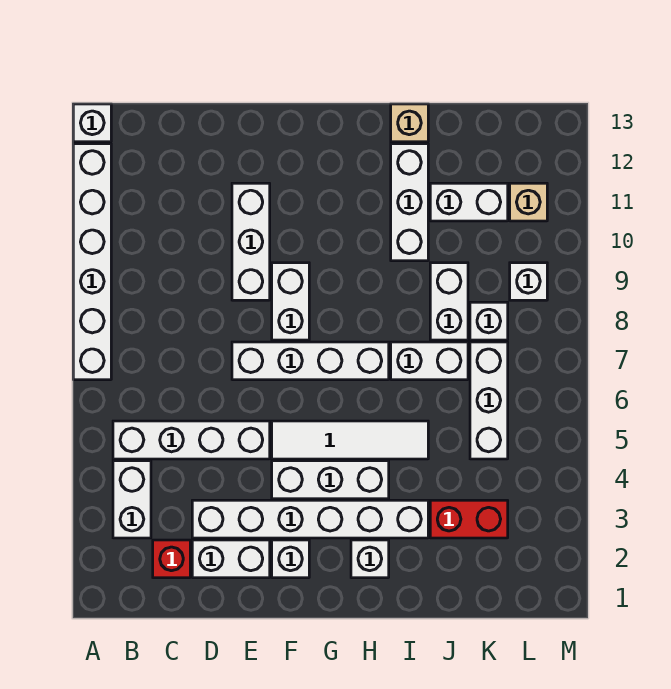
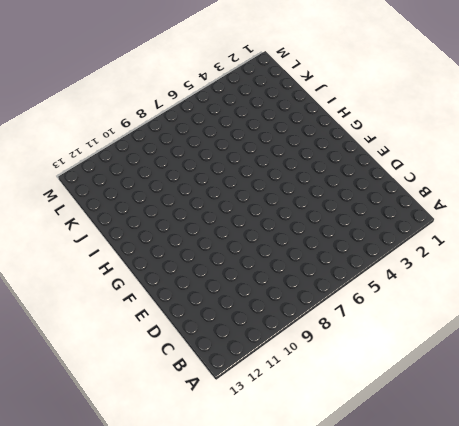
none -> white 1x6 brick [73,144,111,380]
none -> white 1x1 brick [73,104,111,142]
none -> white 1x2 brick [113,461,151,538]

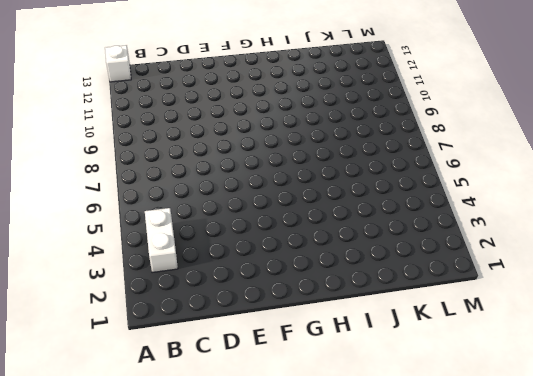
none -> white 1x6 brick [73,144,111,380]
none -> white 1x4 brick [113,421,270,459]
none -> red 1x1 brick [153,540,190,578]

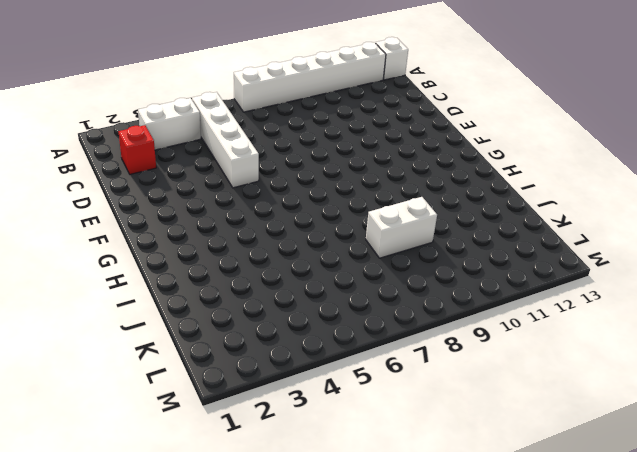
none -> white 1x2 brick [192,540,270,578]
none -> white 1x6 brick [192,500,428,538]
none -> white 1x4 brick [232,342,389,380]

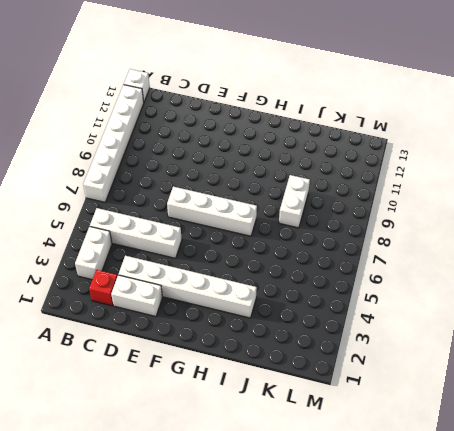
none -> white 1x3 brick [232,183,270,300]
none -> white 1x1 brick [272,540,309,578]
none -> white 1x3 brick [272,461,389,499]

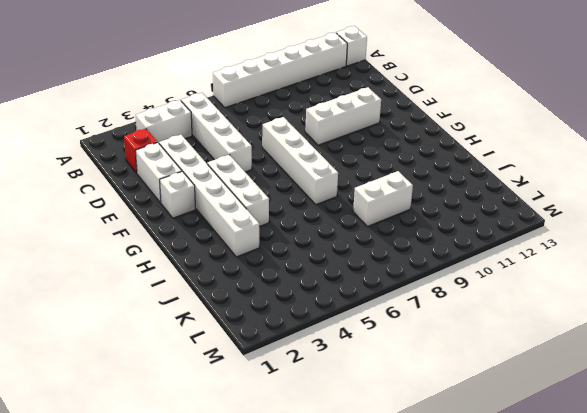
none -> white 1x4 tile [272,421,428,459]
none -> white 1x2 brick [272,263,309,340]
none -> white 1x1 brick [351,540,389,578]

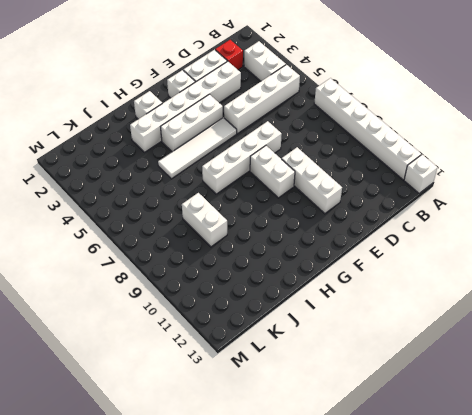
none -> white 1x2 brick [391,342,468,380]
none -> white 1x3 brick [391,144,428,261]
none -> tan 1x1 brick [391,104,428,142]

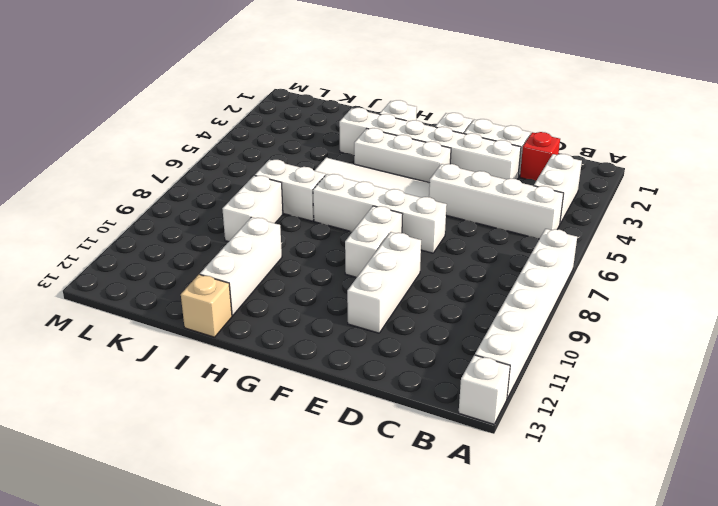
none -> red 1x2 brick [430,500,508,538]
none -> white 1x2 brick [430,183,508,221]
none -> white 1x3 brick [470,342,508,459]

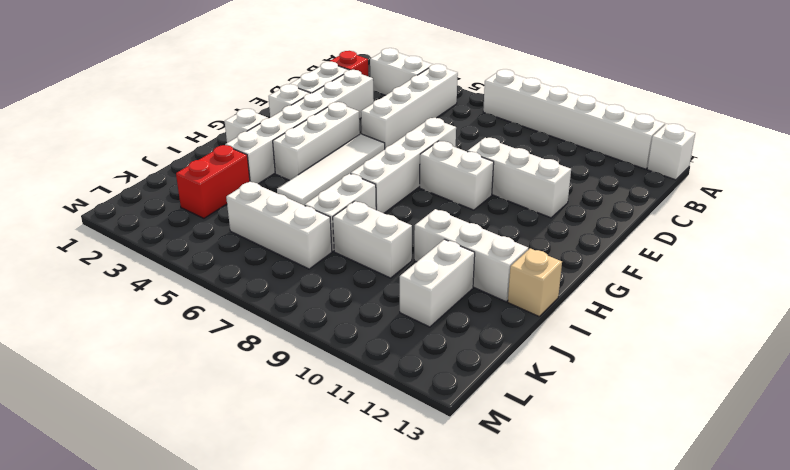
none -> white 1x1 brick [470,302,508,340]
none -> white 1x1 brick [510,263,547,300]
none -> tan 1x1 brick [510,183,547,221]

